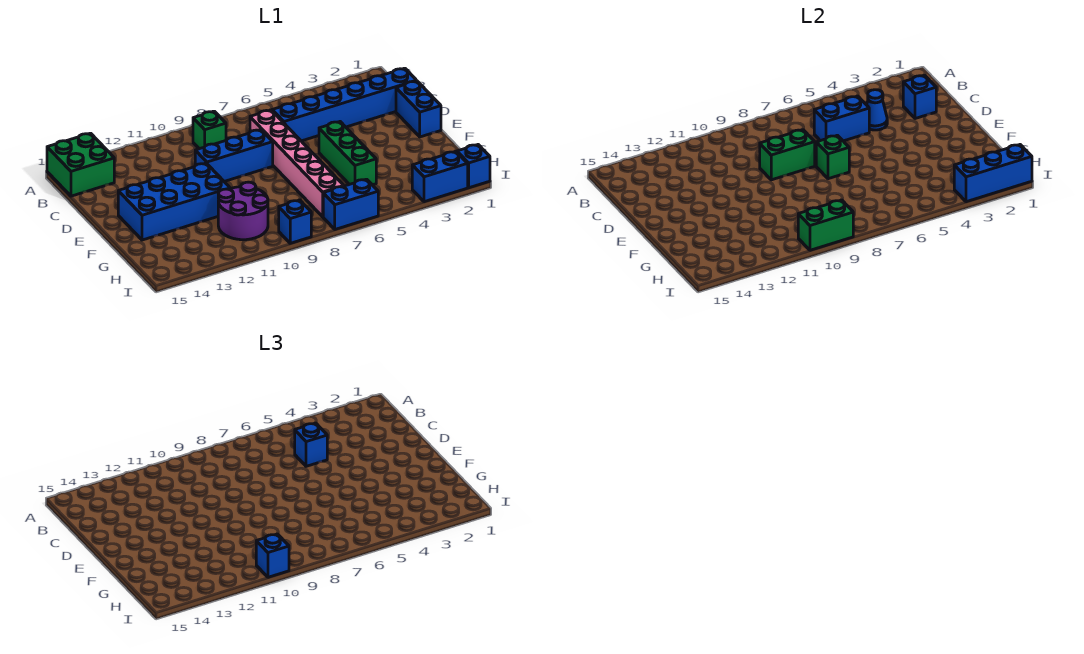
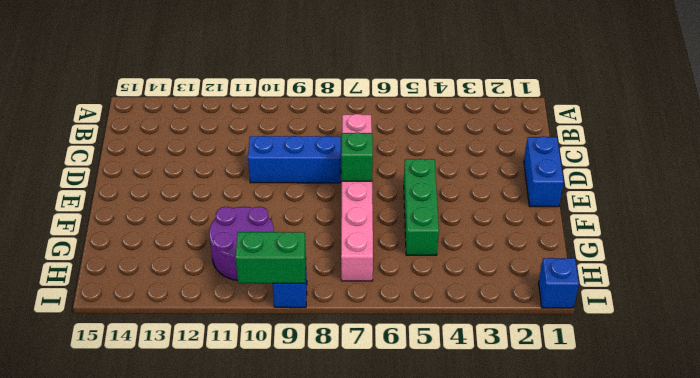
none -> green 2x2 brick [47,133,114,196]
none -> green 1x1 brick [193,111,226,149]
none -> blue 1x6 brick [272,68,417,141]

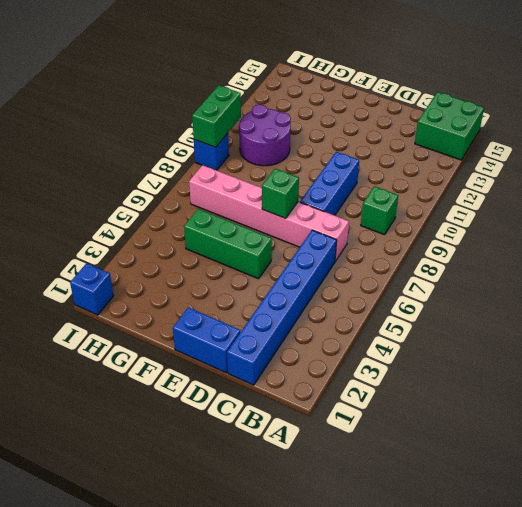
none -> blue 2x4 brick [118,163,230,240]
none -> blue 1x2 brick [412,151,468,202]
none -> blue 1x2 brick [323,179,378,230]

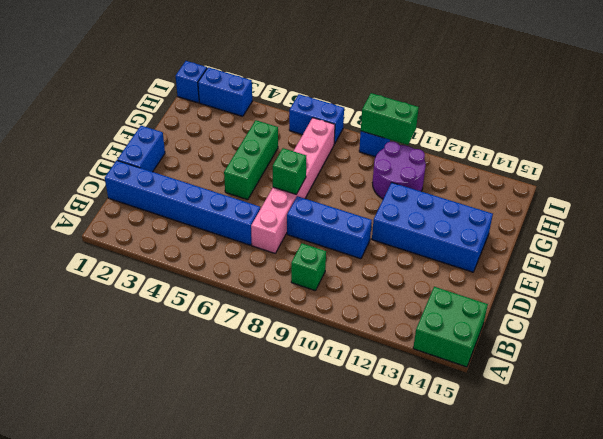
none -> blue 1x1 brick [903,75,936,119]
none -> blue 1x1 cone [867,90,887,130]
none -> blue 1x2 brick [814,96,869,141]

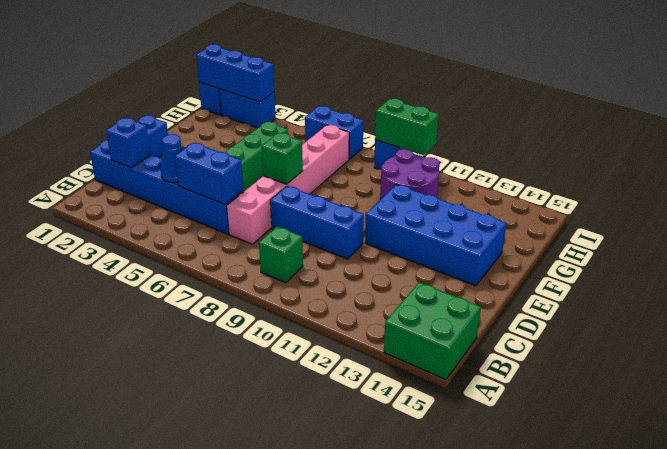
none -> green 1x2 brick [760,130,815,180]
none -> blue 1x1 brick [295,423,327,466]
none -> blue 1x1 brick [256,534,289,577]

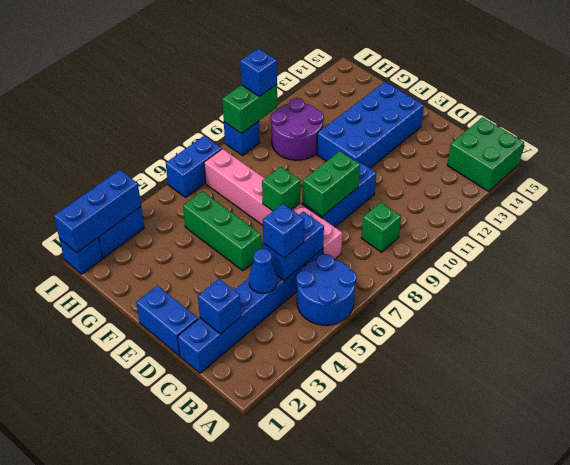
blue 2x2 round brick [297,254,356,325] -> none

